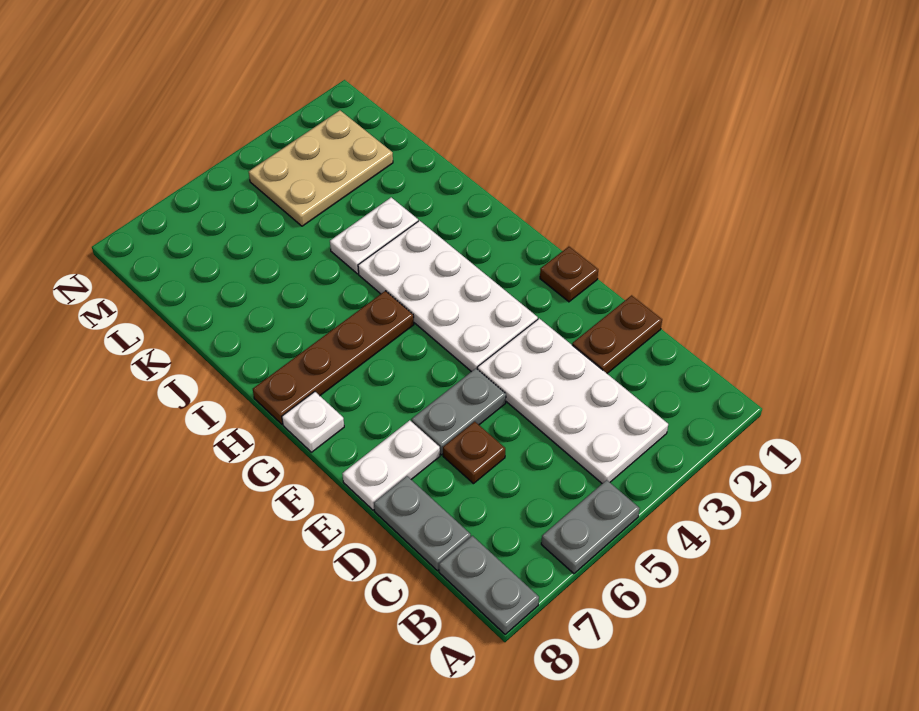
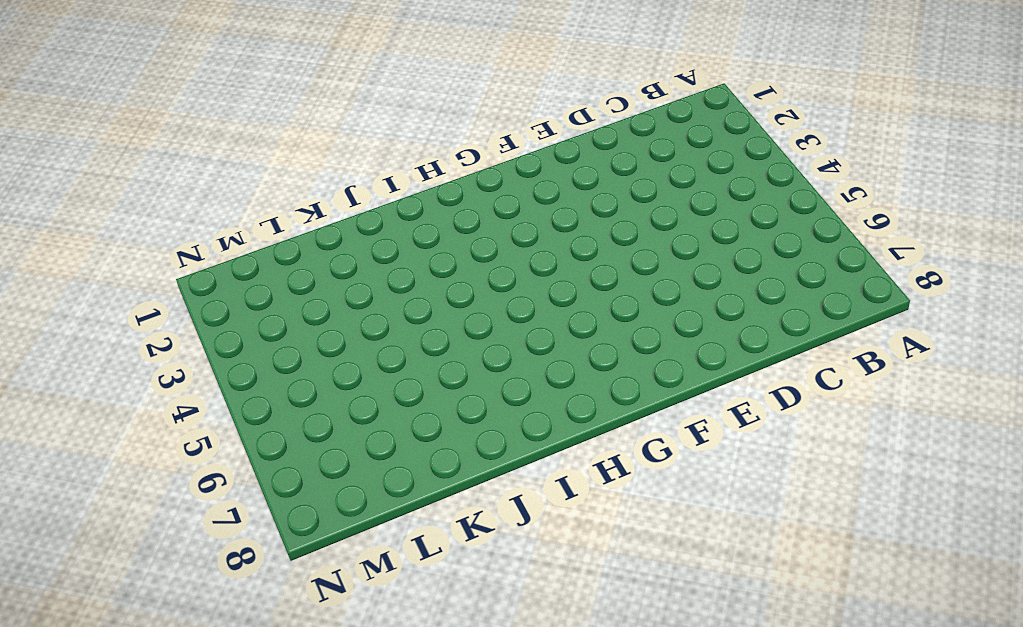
none -> grey 1x2 plate [541,480,640,574]
none -> grey 1x2 plate [439,536,539,634]
none -> white 2x4 plate [477,318,668,484]

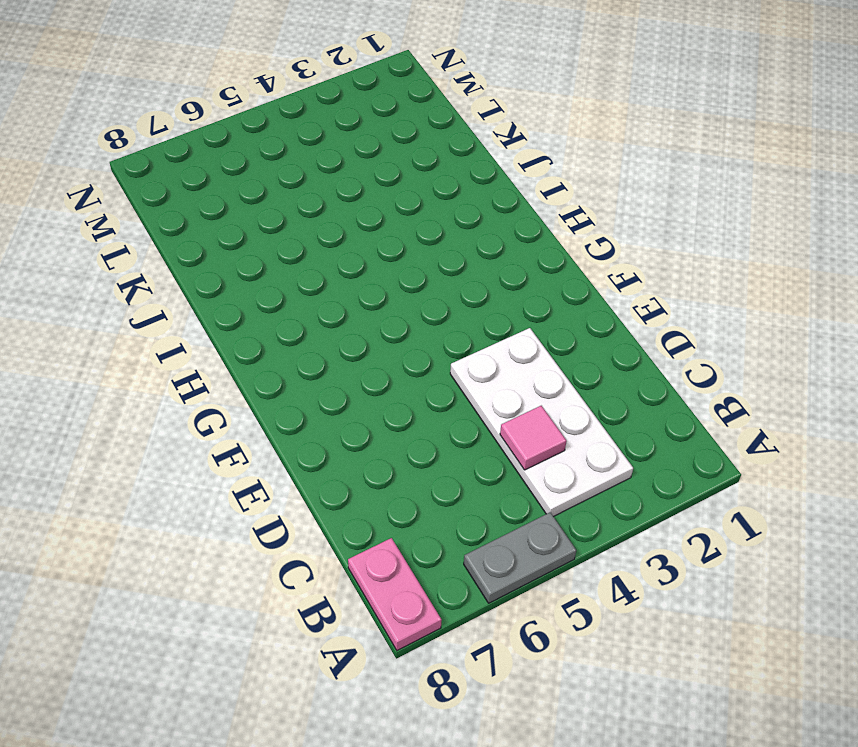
pink 1x2 plate [348,538,442,650] -> grey 1x2 plate [439,536,539,634]
pink 1x1 tile [500,406,567,470] -> none
none -> grey 1x2 plate [374,476,471,571]
none -> brown 1x2 plate [572,295,662,373]
none -> brown 1x1 plate [443,422,505,484]

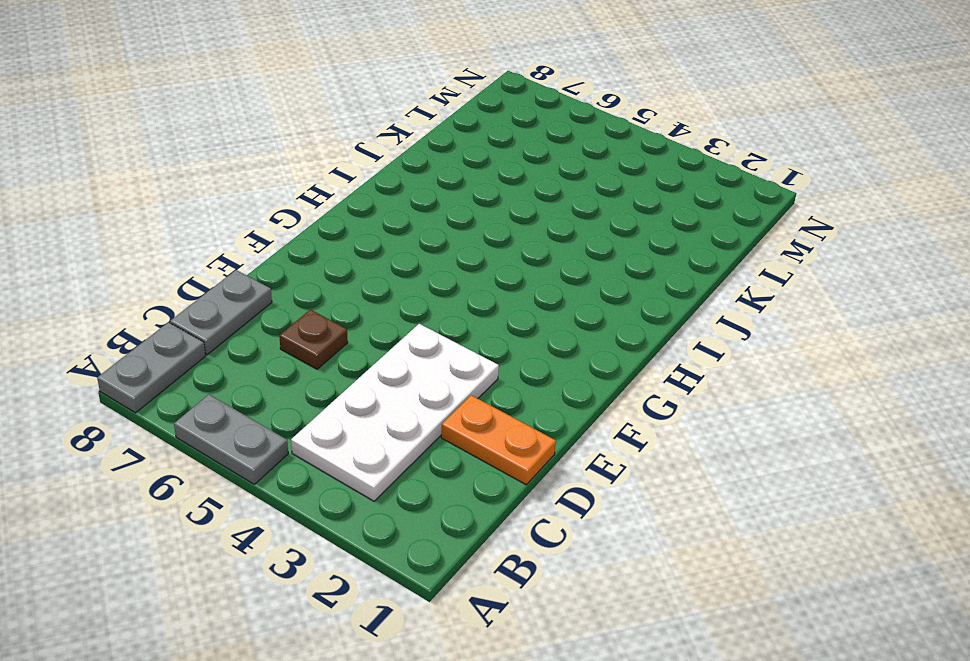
orange 1x2 plate [441,395,556,485] -> brown 1x2 plate [572,295,662,373]
none -> grey 1x2 plate [411,368,506,455]
none -> white 1x2 plate [342,420,440,510]
none -> brown 1x1 plate [540,247,598,302]

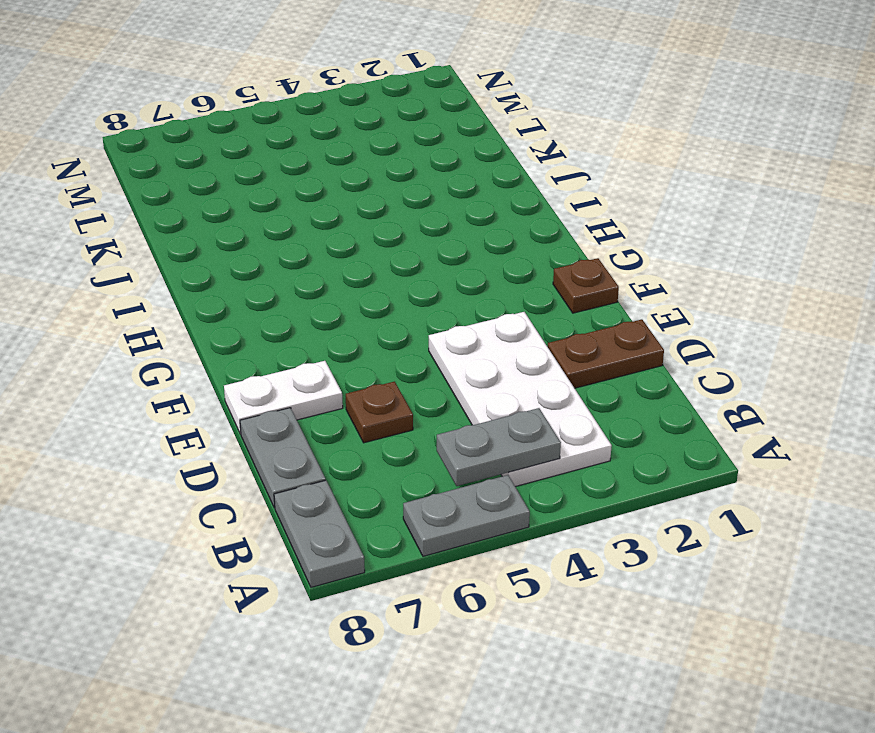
grey 1x2 plate [437,408,561,486] -> grey 1x2 plate moved to [411,368,506,455]
none -> white 2x4 plate [358,221,538,372]
none -> white 1x1 plate [282,392,344,452]
none -> brown 1x4 plate [253,291,414,424]

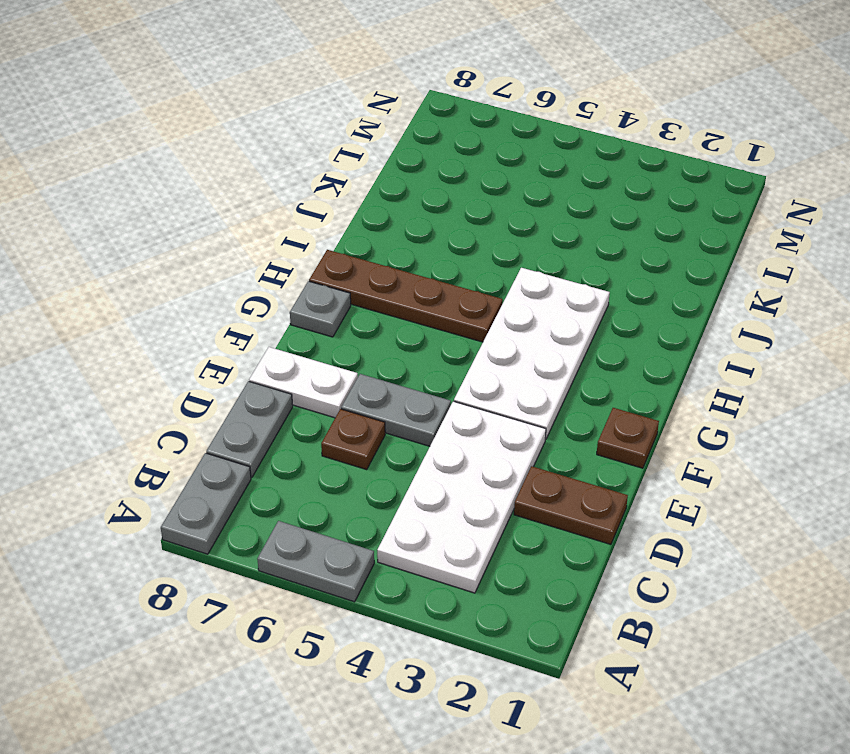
grey 1x1 plate [290,281,351,337] -> white 1x1 plate [282,392,344,452]
none -> white 1x2 plate [330,197,418,274]
none -> tan 2x3 plate [249,110,393,226]

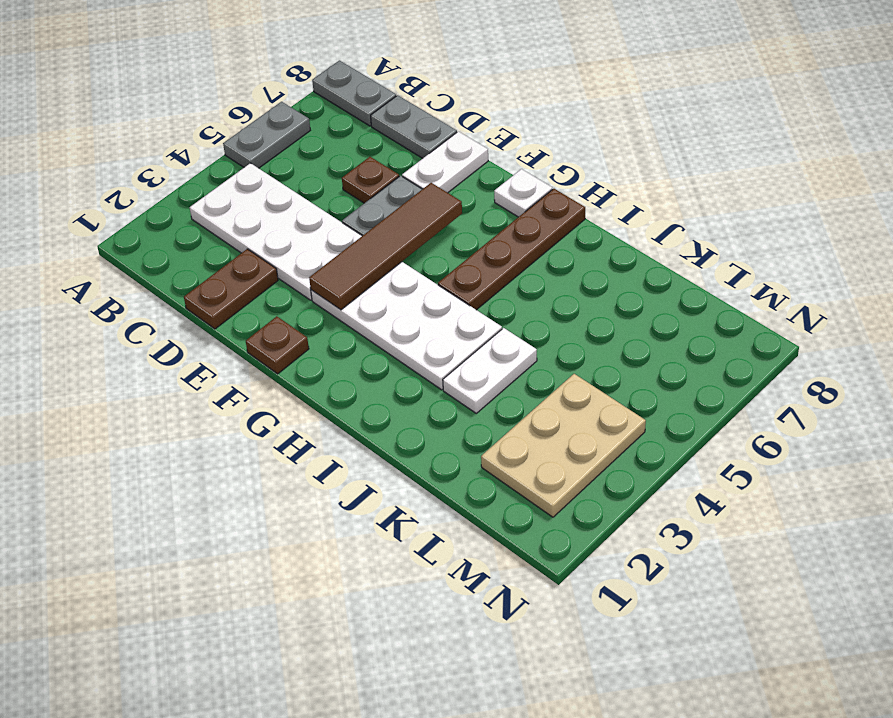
brown 1x4 tile [309,183,462,310] -> none

